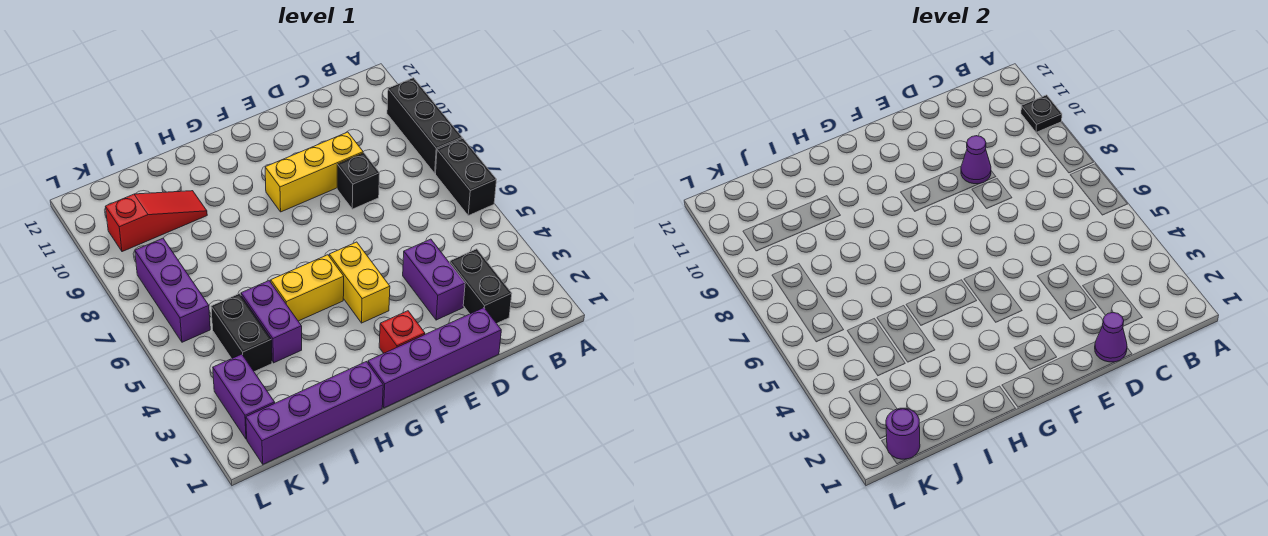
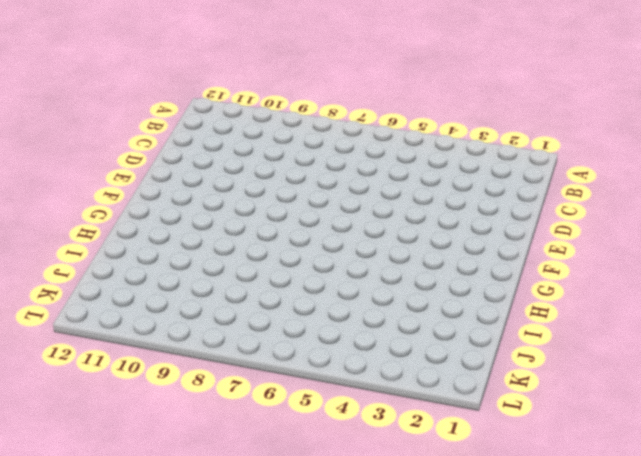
none -> black 1x2 brick [436,138,497,216]
none -> black 1x3 brick [387,78,462,173]
none -> black 1x2 brick [450,249,512,323]

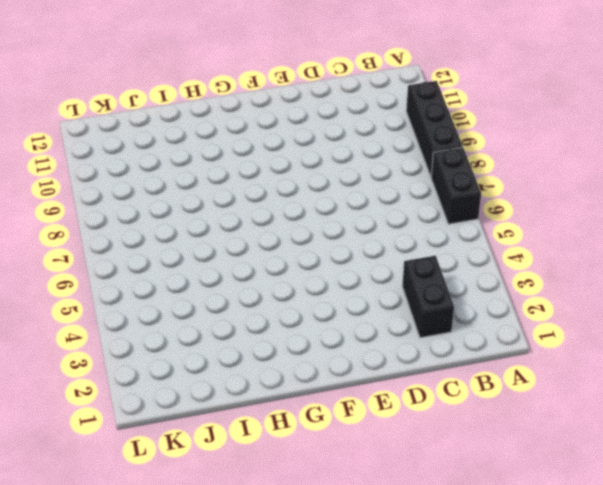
none -> purple 1x4 brick [368,308,501,408]
none -> purple 1x2 brick [403,239,465,320]
none -> black 1x1 brick [337,153,380,209]

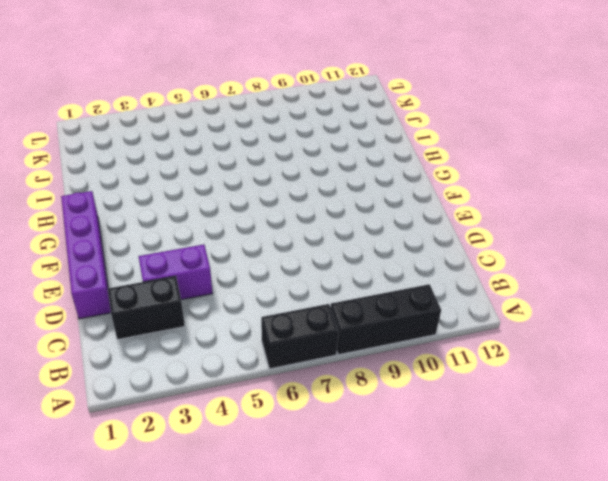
none -> black 1x1 brick [337,153,380,209]
none -> yellow 1x3 brick [265,132,363,212]
none -> red 1x1 brick [379,311,425,353]

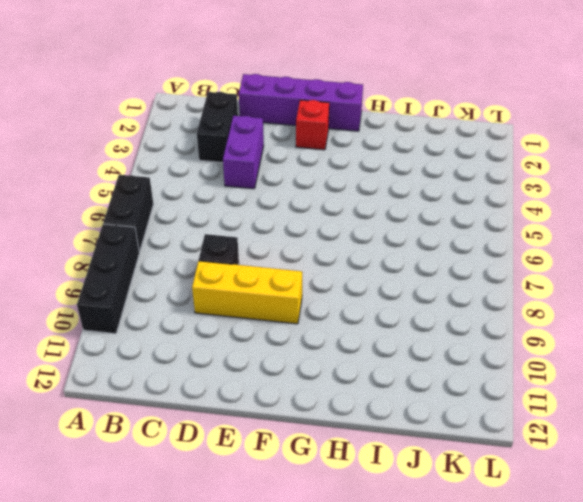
none -> yellow 1x2 brick [329,242,390,323]
none -> yellow 1x2 brick [271,255,344,321]
none -> purple 1x4 brick [246,362,383,464]

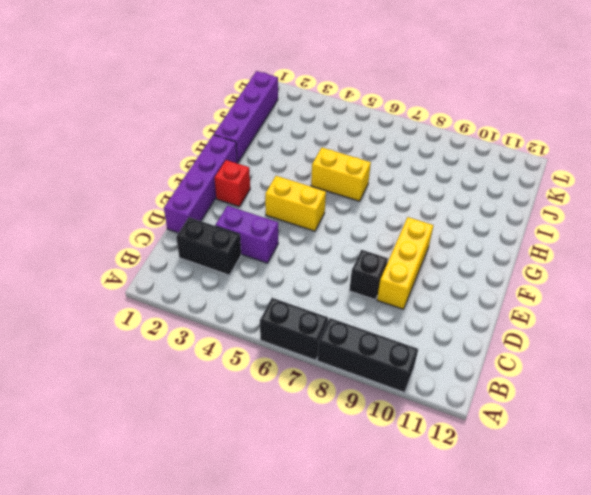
yellow 1x2 brick [311,148,371,201] -> yellow 1x2 brick turned to [271,255,344,321]
none -> purple 1x2 brick [241,281,302,363]
none -> red 1x3 slope [106,191,207,252]
none -> black 1x2 brick [211,294,272,372]

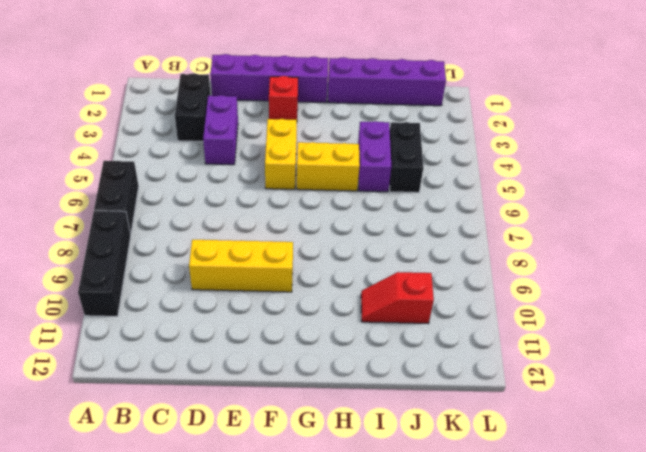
red 1x2 slope [361,272,434,323] -> red 1x3 slope [106,191,207,252]
none -> black 1x1 brick [337,153,380,209]
none -> purple 1x2 brick [213,354,275,439]
none -> purple 1x3 brick [135,238,210,342]

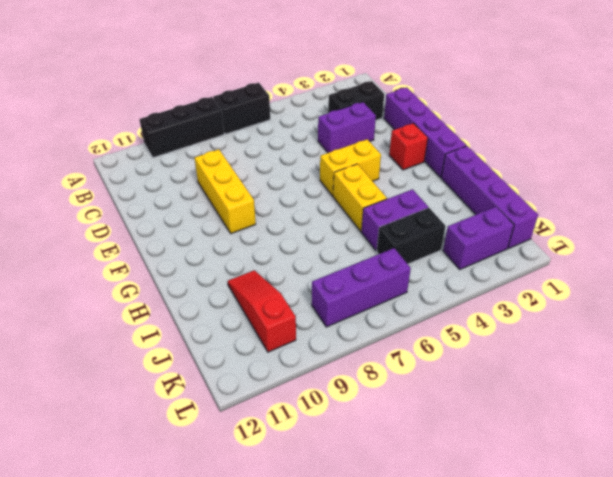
none -> black 1x1 brick [337,153,380,209]
none -> black 1x1 plate [1021,95,1062,133]
none -> purple 1x1 cone [1095,313,1127,362]

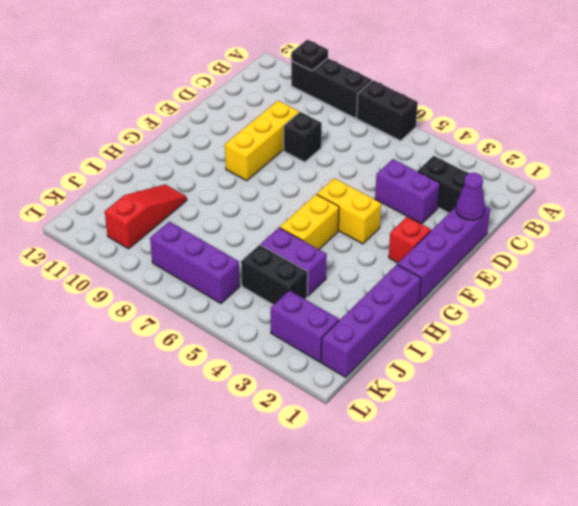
none -> purple 1x1 cone [961,136,991,184]
none -> purple 1x1 round brick [886,408,920,459]

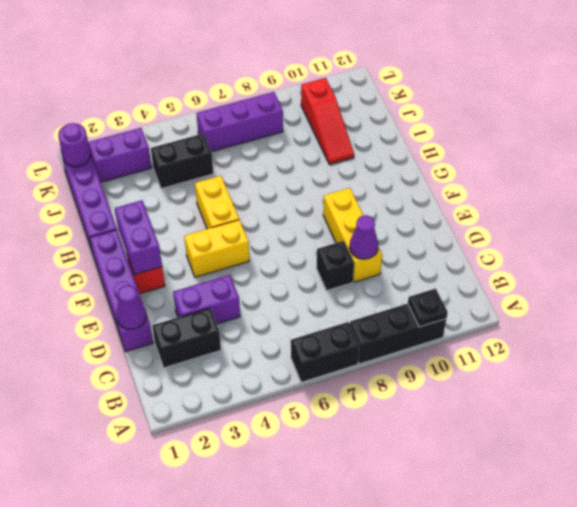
purple 1x2 brick [115,200,162,275] -> purple 1x2 brick turned to [241,281,302,363]

